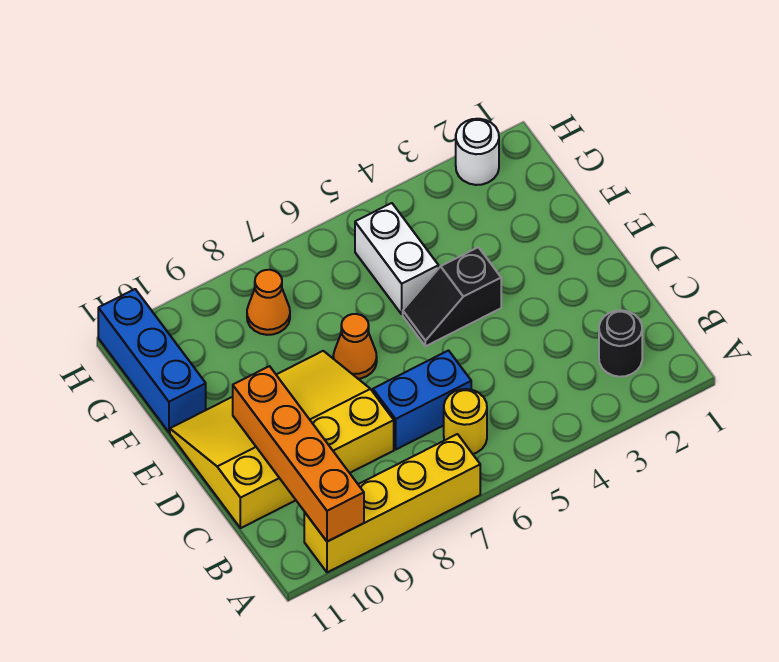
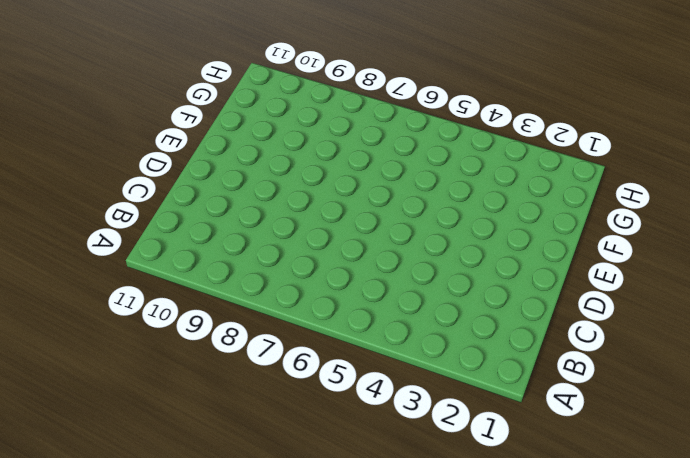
none -> yellow 1x4 brick [304,434,480,572]
none -> black 1x1 round brick [599,310,642,377]
none -> yellow 1x1 round brick [444,389,487,454]

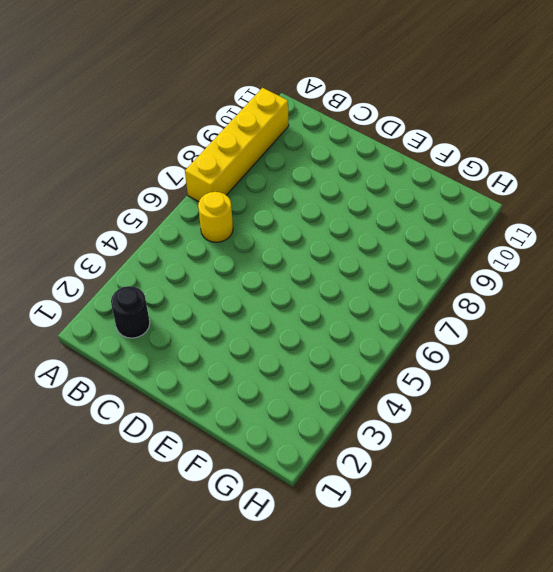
none -> blue 1x2 brick [373,351,471,449]
none -> yellow 3x4 slope [170,351,394,528]
none -> black 1x2 slope [403,247,501,346]

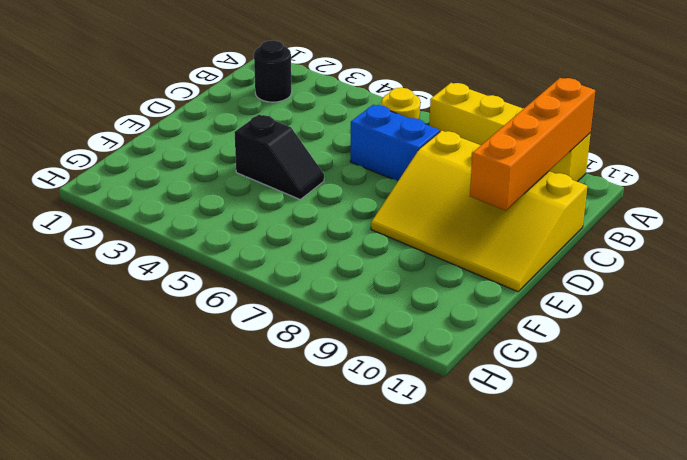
none -> orange 1x1 cone [333,314,377,379]
none -> white 1x2 brick [355,203,439,314]
none -> blue 1x3 brick [98,289,206,432]

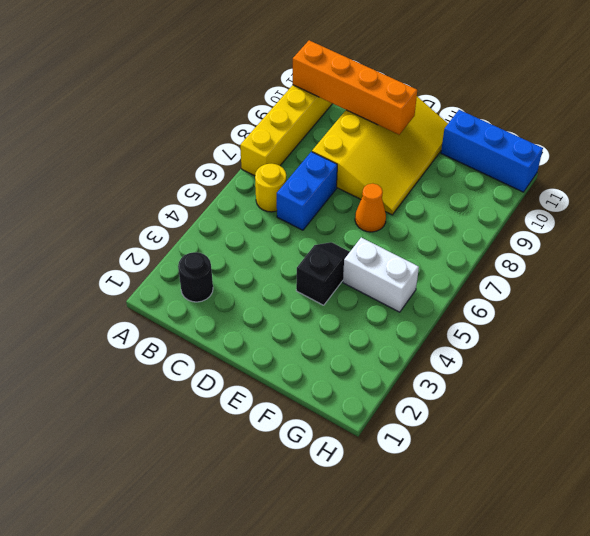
none -> orange 1x1 cone [247,270,290,335]
none -> white 1x1 round brick [456,119,499,185]

